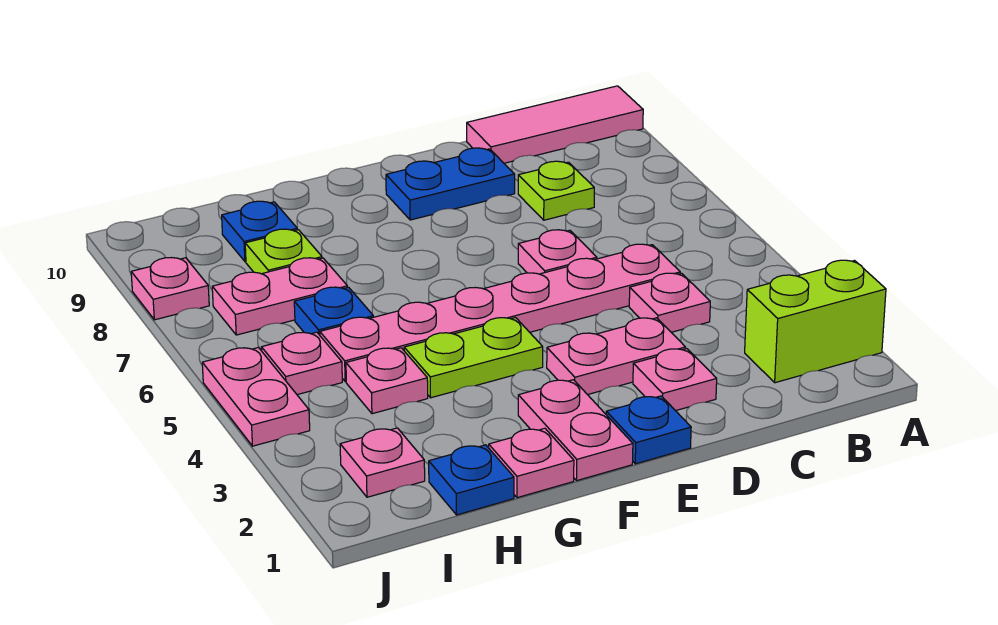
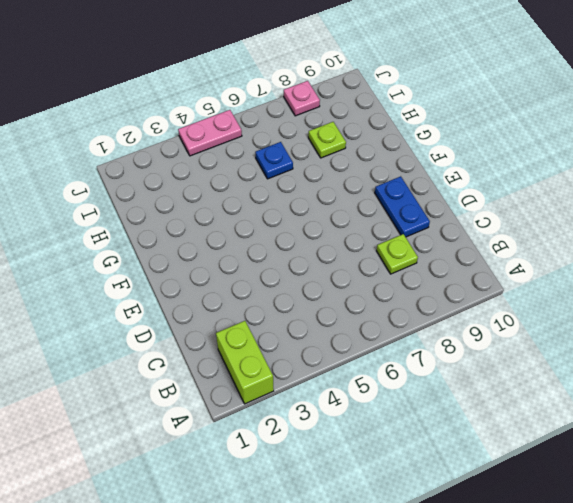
none -> pink 1x3 tile [467,86,643,163]
none -> pink 1x1 plate [629,273,710,332]
none -> pink 1x6 plate [320,244,680,382]

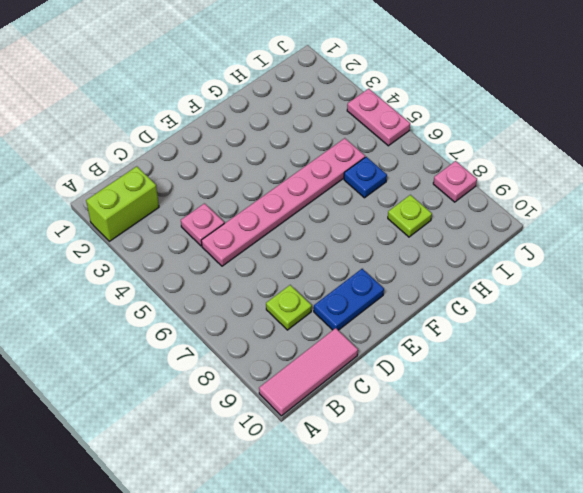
none -> pink 1x1 plate [633,349,717,411]
none -> pink 1x2 plate [547,318,686,395]
none -> pink 1x1 plate [518,230,597,274]

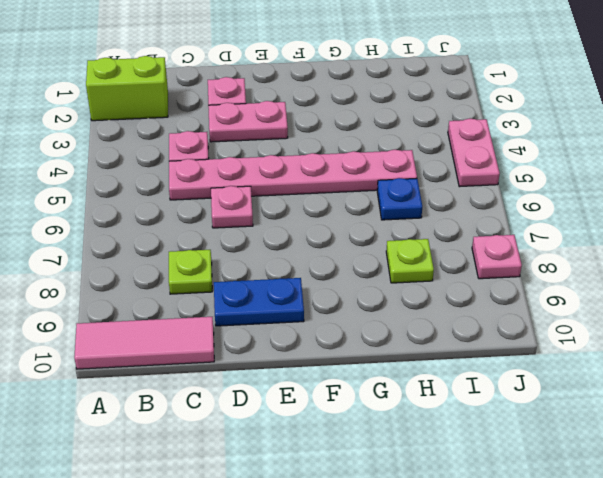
none -> blue 1x1 plate [606,396,691,464]
none -> pink 1x2 plate [518,380,633,481]
none -> lime 1x2 plate [404,318,543,398]

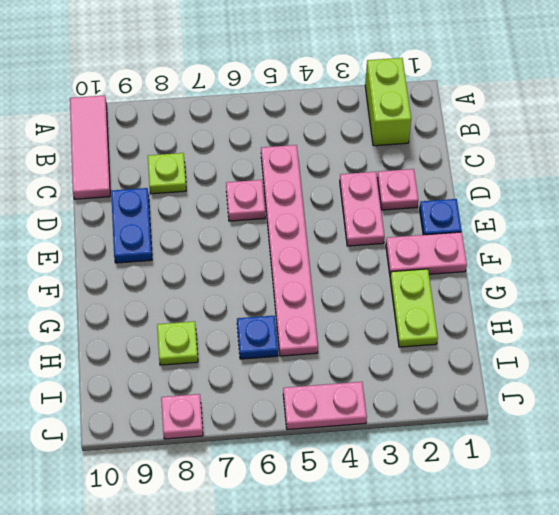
lime 1x2 plate [390,269,438,347] -> lime 1x2 plate moved to [404,318,543,398]
none -> pink 1x1 plate [629,273,710,332]
none -> pink 1x1 plate [489,428,574,498]
none -> blue 1x1 plate [429,445,514,515]

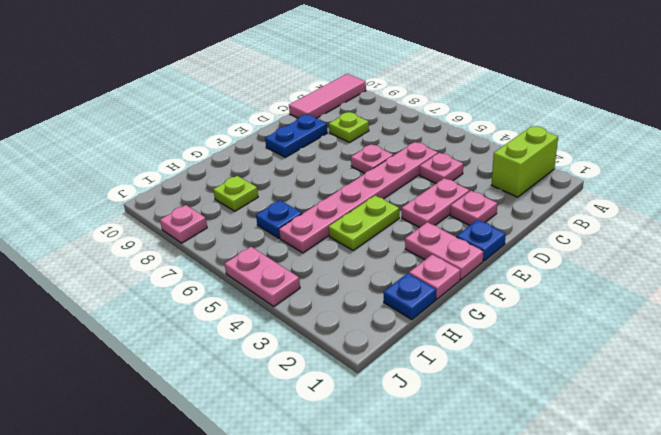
none -> pink 1x1 plate [346,348,428,414]
none -> pink 1x2 plate [212,258,347,335]
none -> blue 1x1 plate [222,201,297,262]

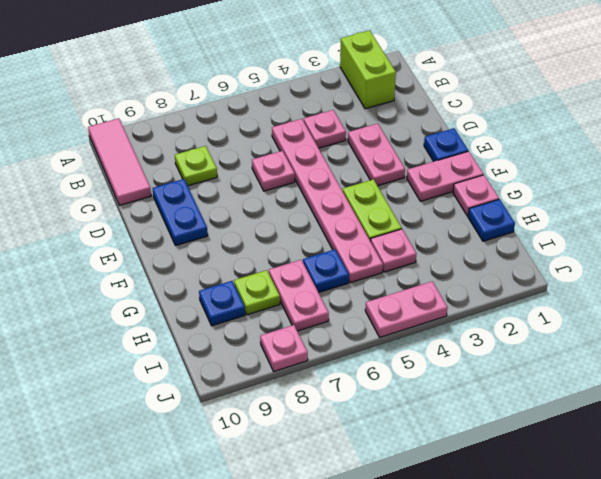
none -> pink 1x1 plate [633,349,717,411]
none -> pink 1x1 plate [340,428,425,497]
none -> pink 1x1 plate [261,332,342,395]

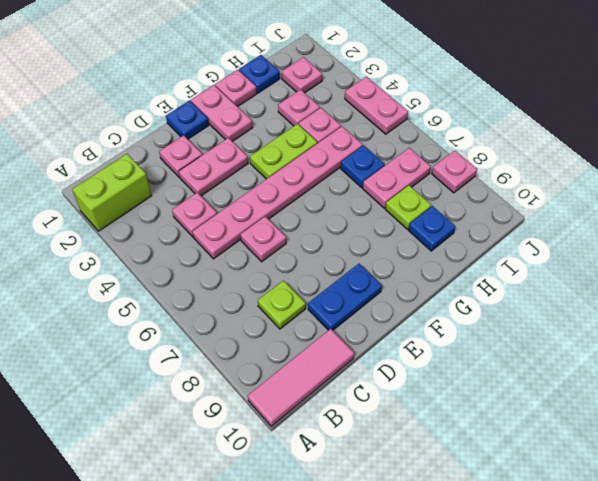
pink 1x1 plate [278,89,320,126] -> pink 1x1 plate moved to [261,332,342,395]

